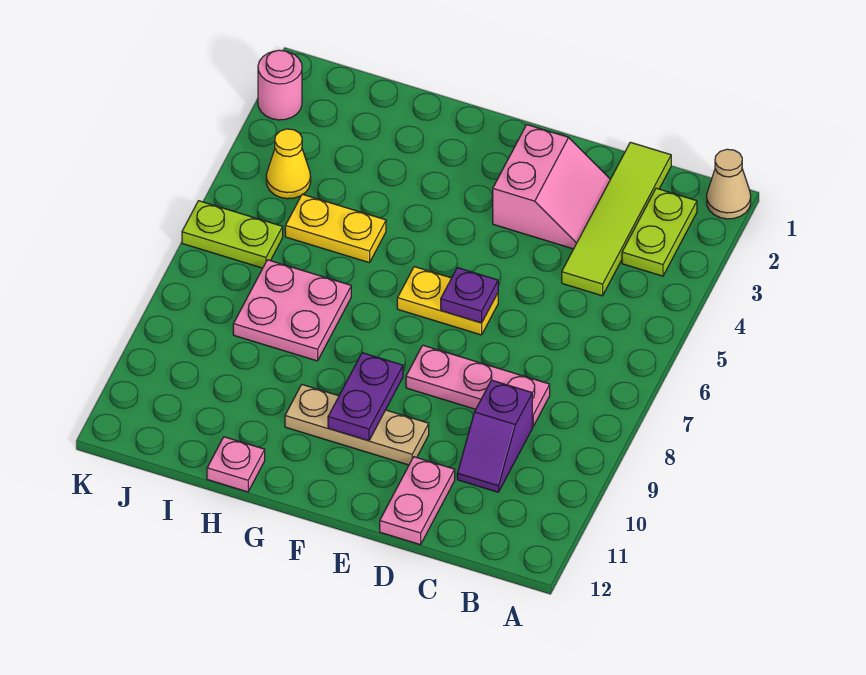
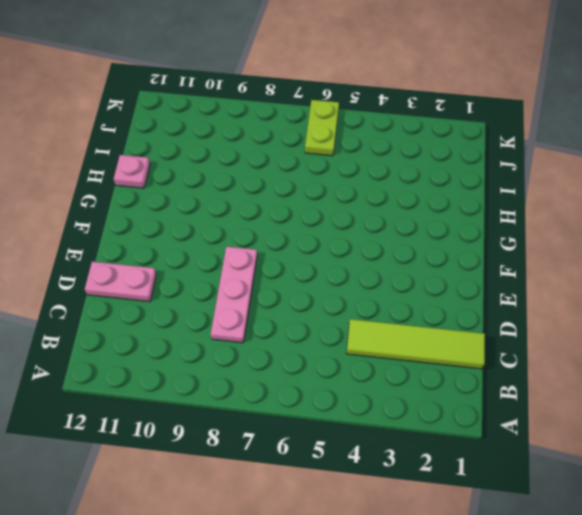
none -> tan 1x1 cone [707,149,751,219]
none -> lime 1x2 plate [622,188,697,276]
none -> purple 1x2 slope [457,380,532,492]

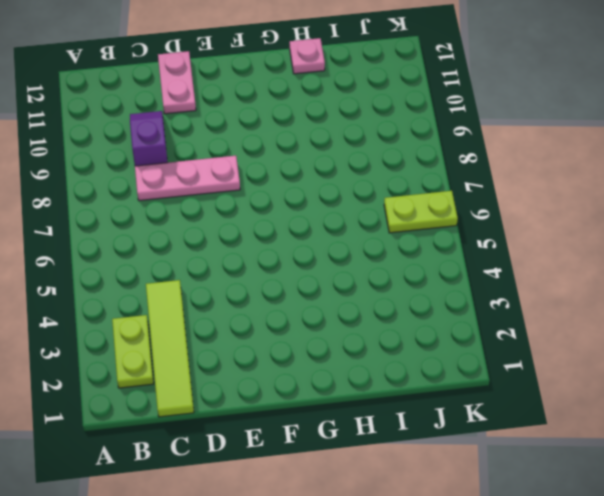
none -> tan 1x1 cone [707,149,751,219]
none -> pink 2x2 slope [493,125,610,249]
none -> yellow 1x2 plate [397,267,498,335]

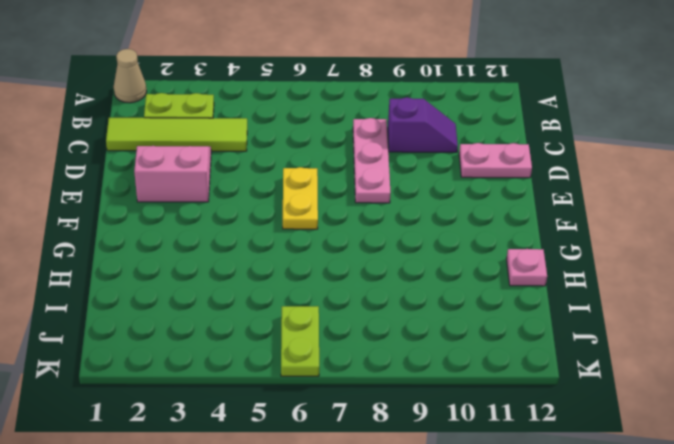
none -> tan 1x3 plate [285,385,429,465]
none -> yellow 1x2 plate [285,194,386,263]
none -> pink 2x2 plate [233,260,351,361]

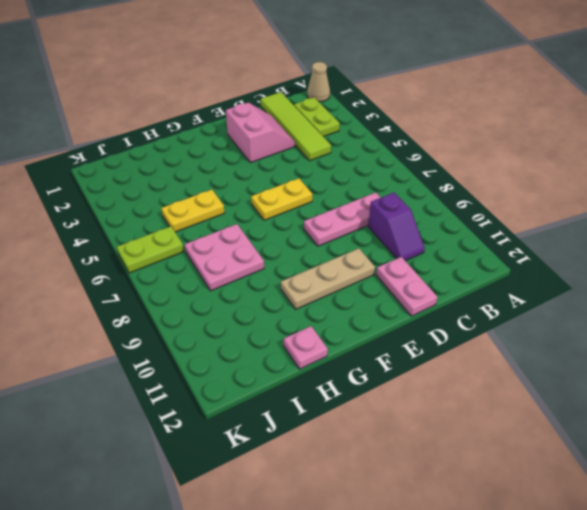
none -> yellow 1x1 cone [266,129,311,199]
none -> pink 1x1 round brick [258,50,302,120]
none -> purple 1x1 plate [441,268,498,323]

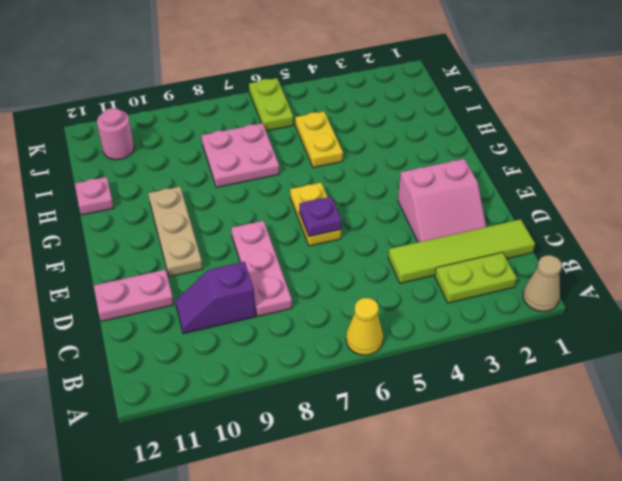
yellow 1x1 cone [346,298,383,355] -> yellow 1x1 cone moved to [266,129,311,199]
pink 1x1 round brick [97,108,134,160] -> pink 1x1 round brick moved to [258,50,302,120]
none -> purple 1x2 plate [328,353,403,441]

